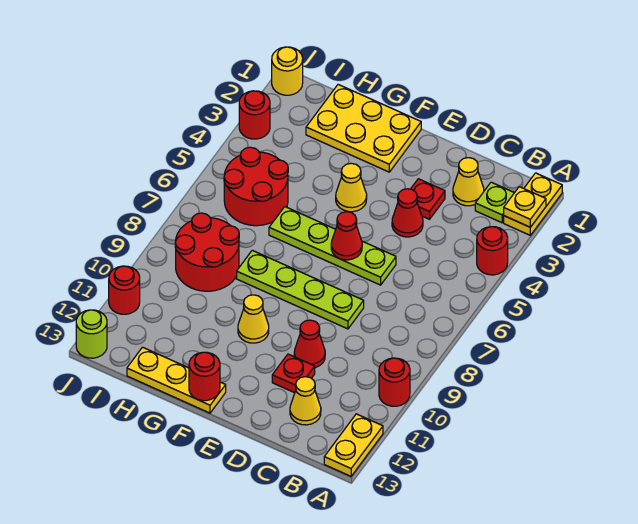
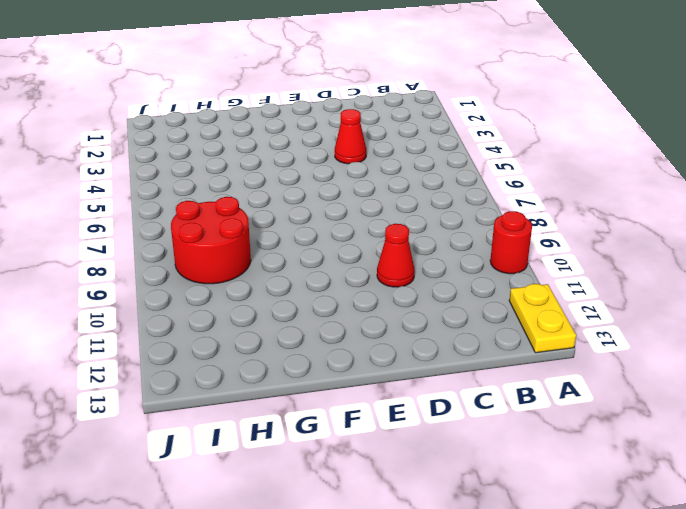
none -> yellow 1x2 plate [504,173,562,235]
none -> red 1x1 round brick [477,227,508,275]
none -> lime 1x1 plate [475,182,514,223]

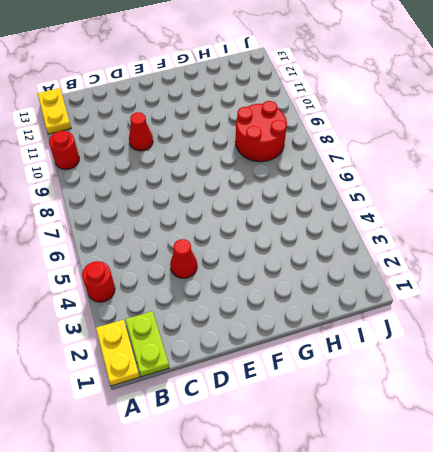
lime 1x2 plate [125,311,169,377] -> lime 1x1 plate [475,182,514,223]
none -> yellow 1x1 cone [453,158,484,206]
none -> yellow 1x1 cone [290,377,321,425]
none -> red 1x1 plate [411,179,445,219]

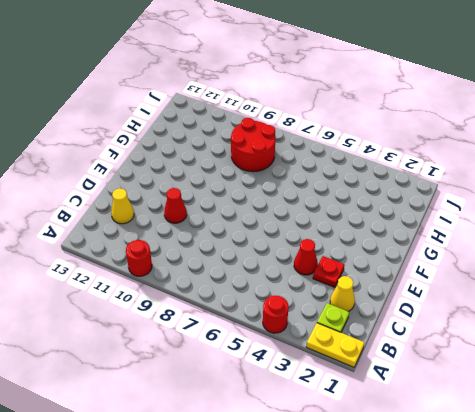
none -> yellow 1x2 plate [324,414,383,476]
none -> lime 1x4 plate [269,207,396,285]
none -> lime 1x4 plate [237,250,364,329]

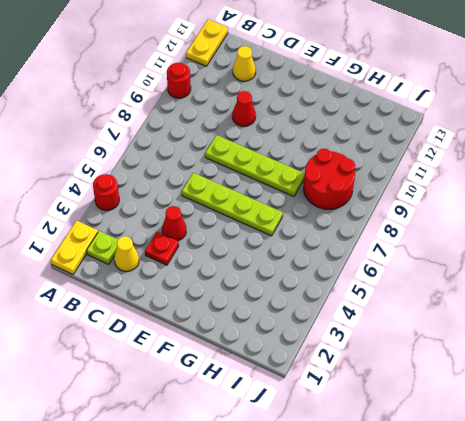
none -> red 1x1 plate [272,354,315,393]
none -> yellow 2x3 plate [306,85,421,172]
none -> yellow 1x1 cone [336,163,367,212]

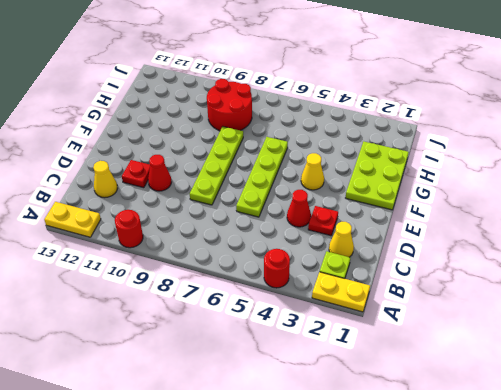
lime 2x3 plate [346,142,409,210] -> yellow 2x3 plate [306,85,421,172]
none -> yellow 1x1 cone [238,295,269,343]
none -> yellow 1x3 plate [127,347,226,413]
none -> red 2x2 round brick [224,147,288,226]

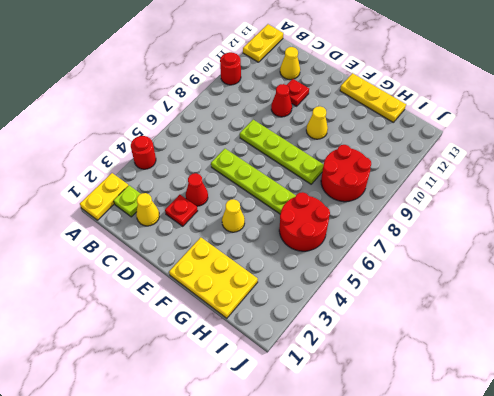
none -> yellow 1x1 round brick [272,47,303,95]
none -> red 1x1 round brick [239,91,270,139]
none -> red 1x1 round brick [109,266,140,314]

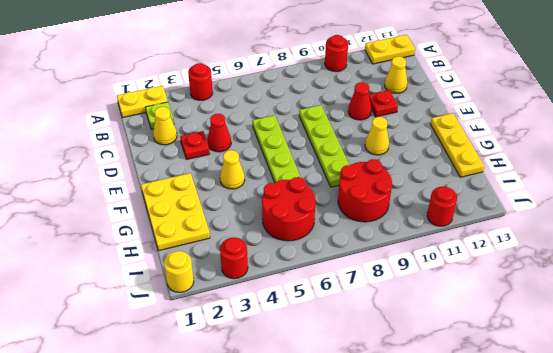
none -> lime 1x1 round brick [76,310,107,358]
none -> yellow 1x1 plate [504,187,546,227]
none -> red 1x1 cone [331,212,362,260]

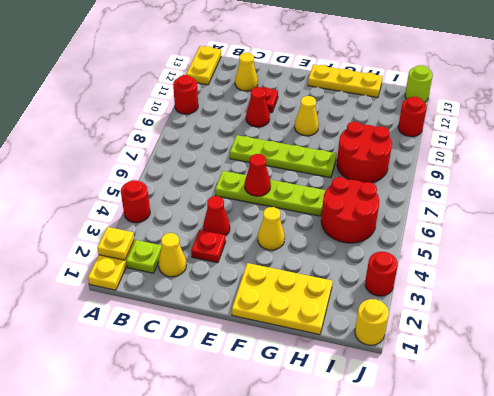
none -> red 1x1 round brick [189,352,220,401]

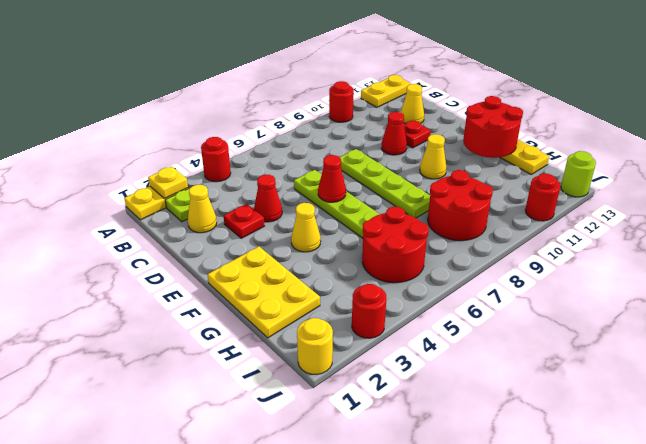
red 2x2 round brick [463,96,523,158] -> red 1x1 round brick [189,352,220,401]

